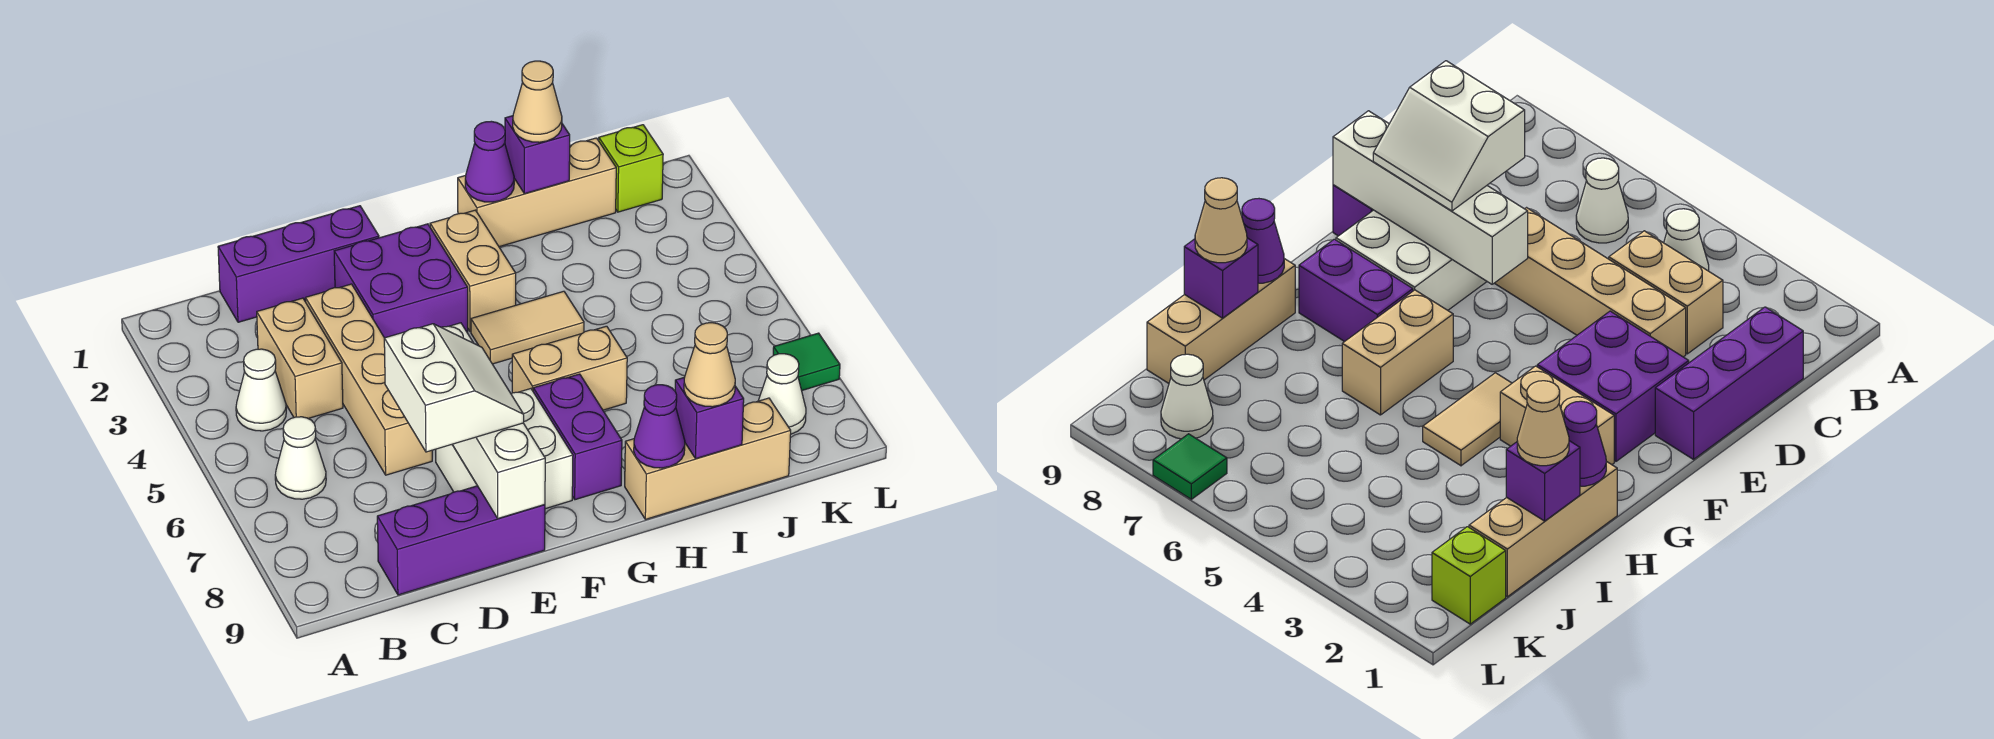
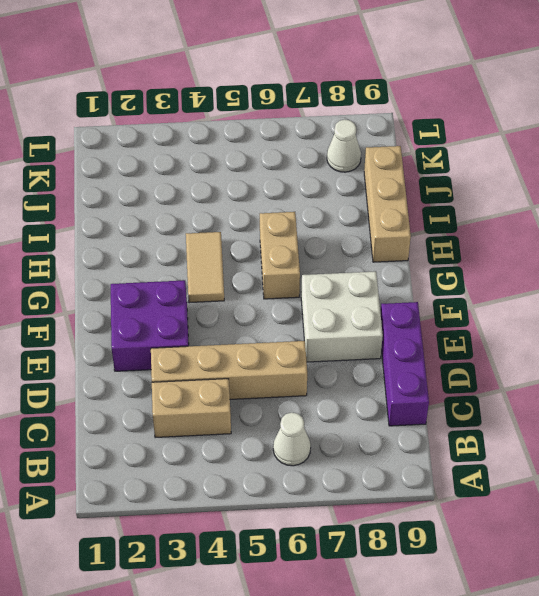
none -> white 1x1 cone [236,349,286,431]
none -> purple 1x3 brick [218,206,379,322]
none -> tan 1x2 brick [430,210,516,332]

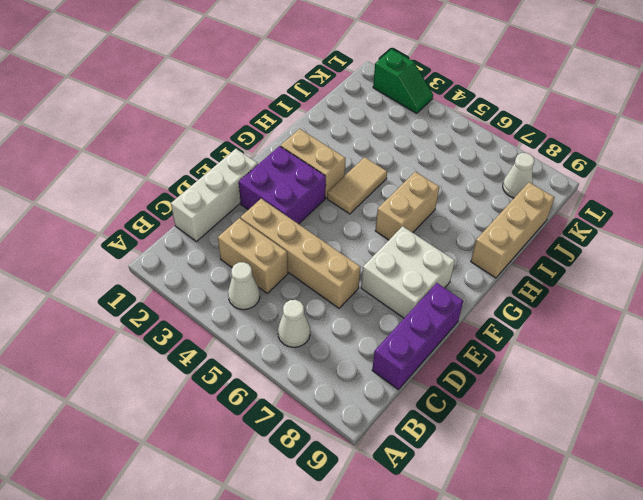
white 1x3 brick [171,149,258,241] -> purple 1x3 brick [218,206,379,322]
green 1x2 slope [373,49,433,113] -> none
none -> purple 1x2 brick [533,374,622,500]
none -> tan 1x3 brick [458,138,616,247]
none -> lime 1x1 brick [599,125,663,212]

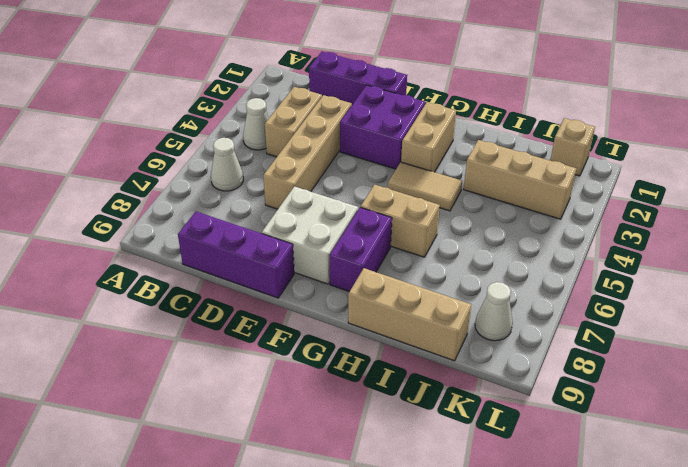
tan 1x3 brick [464,140,576,219] -> tan 1x3 brick moved to [458,138,616,247]
tan 1x1 brick [550,118,595,176] -> lime 1x1 brick [599,125,663,212]
none -> green 1x1 tile [773,333,840,390]
none -> white 1x4 brick [442,323,545,518]
none -> purple 1x1 cone [465,121,514,202]

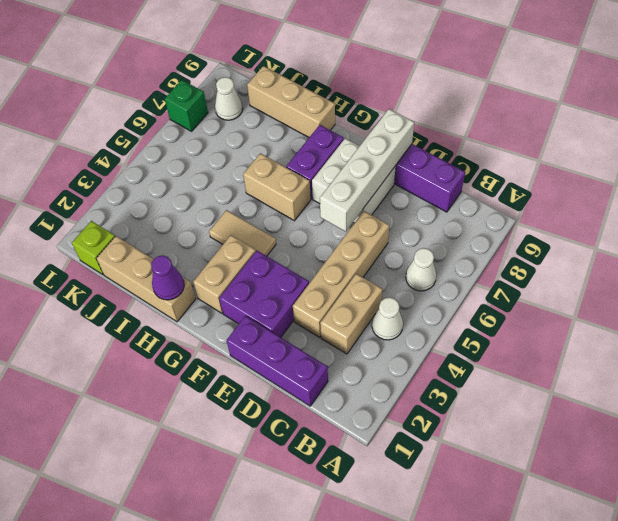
green 1x1 brick [165,80,208,131] -> green 1x1 tile [773,333,840,390]
none -> purple 1x1 cone [634,385,685,468]
none -> purple 1x1 brick [505,116,570,194]
none -> purple 1x1 brick [675,377,744,459]

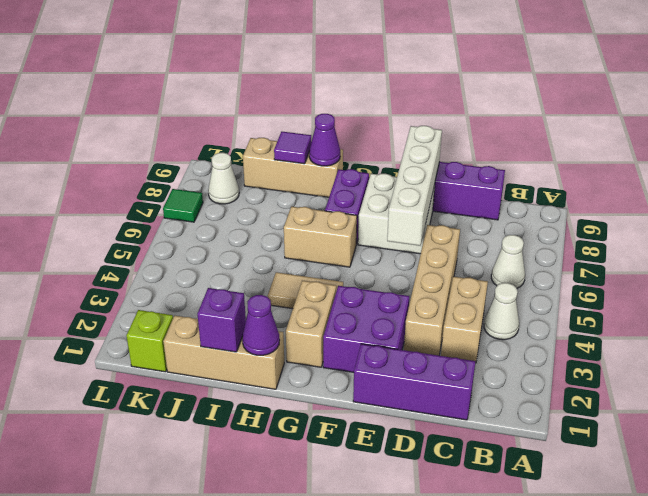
purple 1x1 tile [274,132,311,164] -> purple 1x1 brick [675,377,744,459]
none -> white 2x2 slope [384,324,524,452]
none -> tan 1x1 cone [513,61,562,142]
none -> tan 1x1 cone [684,323,735,407]

